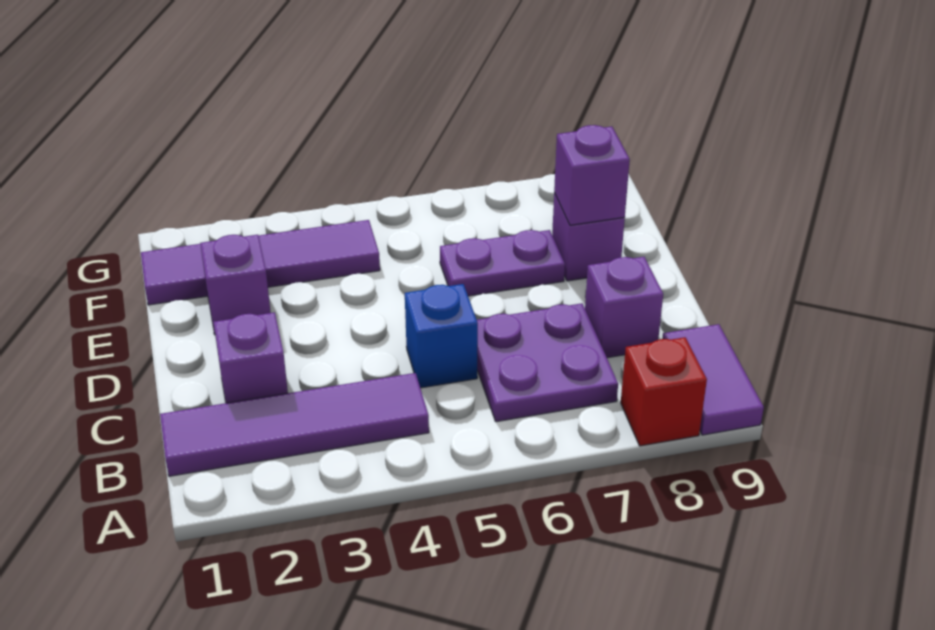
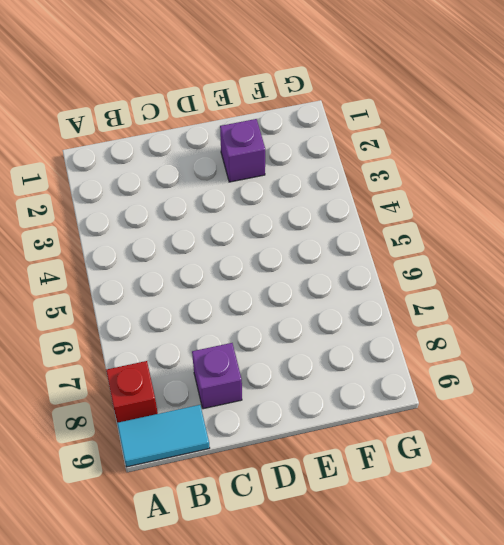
cyan 1x2 tile [117,405,210,467] -> purple 1x2 tile [662,324,764,435]
none -> purple 1x4 tile [160,373,429,476]
none -> purple 2x2 plate [477,303,618,422]
none -> purple 1x1 brick [213,312,288,403]

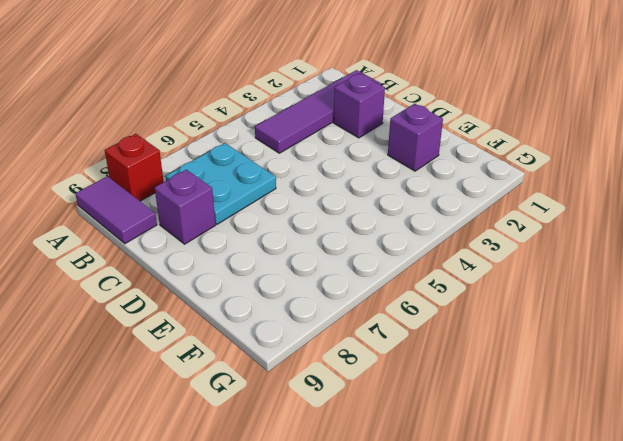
cyan 2x2 plate [166,143,276,224] -> purple 2x2 plate [477,303,618,422]
none -> blue 1x1 brick [405,284,478,388]
none -> purple 1x2 plate [440,230,565,296]
none -> purple 1x1 brick [552,193,625,281]

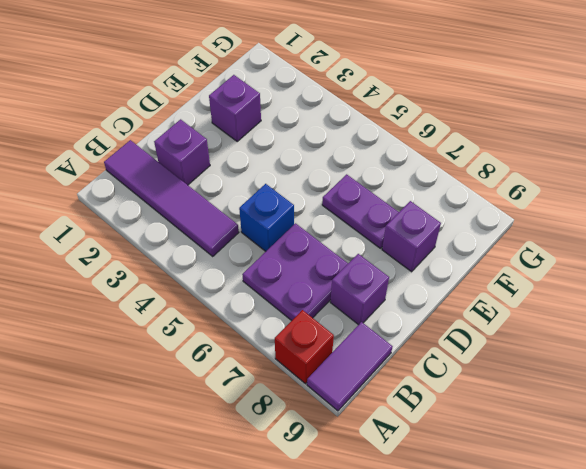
none -> purple 1x4 tile [141,220,380,305]
none -> purple 1x1 brick [554,125,630,225]

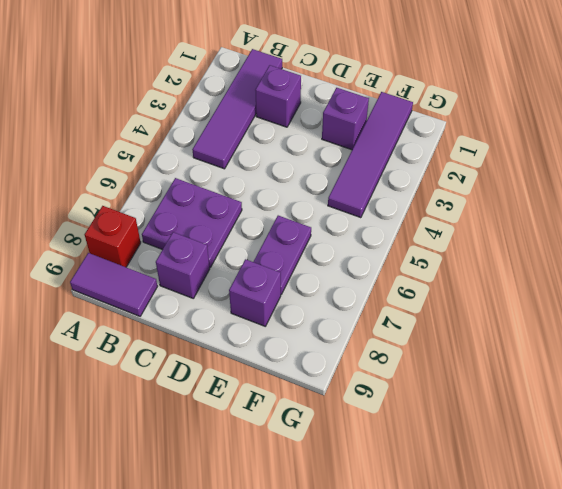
none -> blue 1x1 brick [405,284,478,388]
none -> purple 1x1 brick [554,125,630,225]

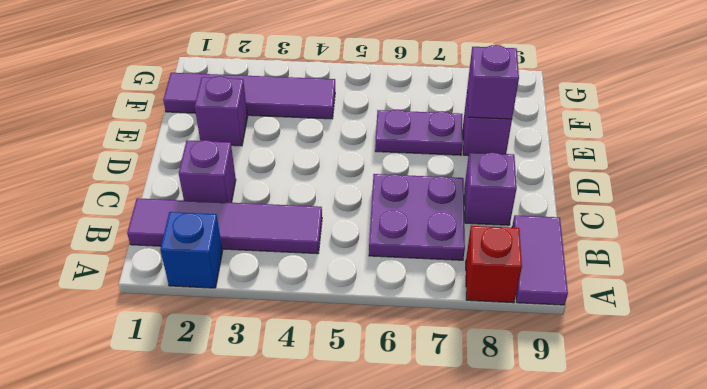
blue 1x1 brick [160,212,223,288] -> blue 1x1 brick moved to [405,284,478,388]

